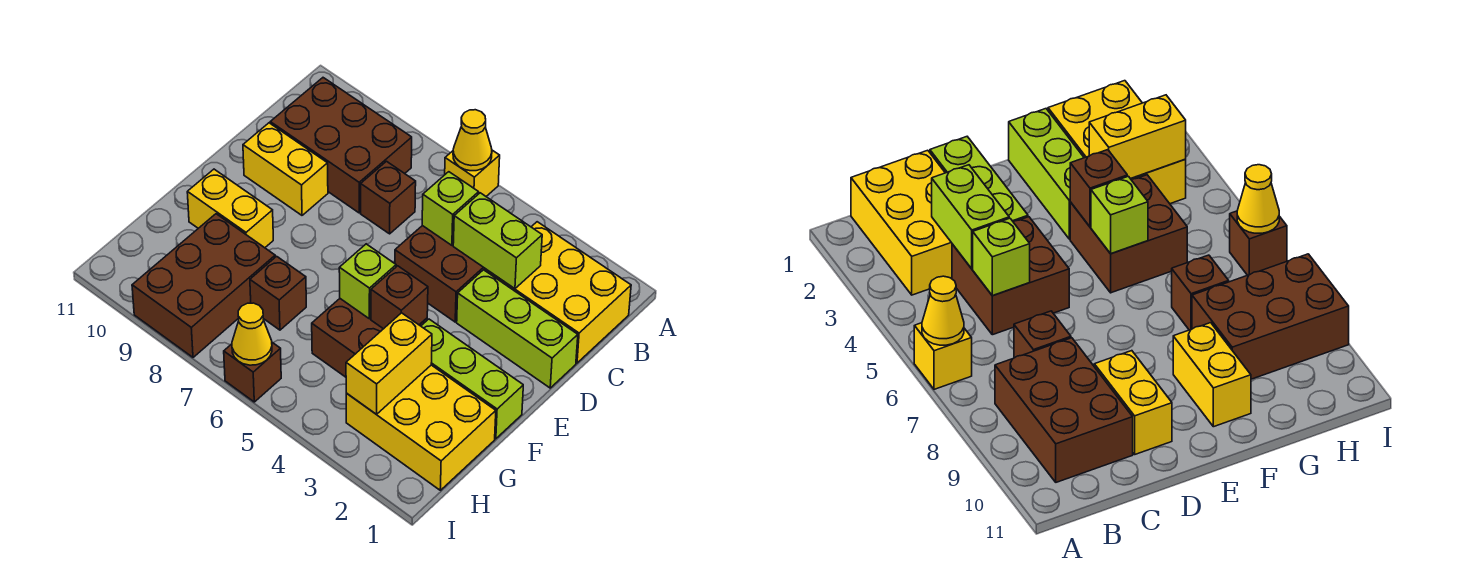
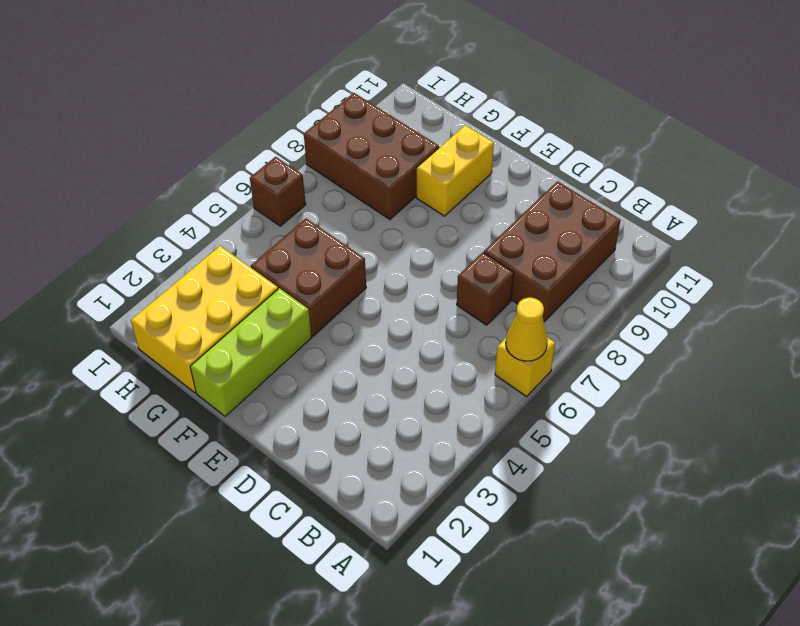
none -> yellow 2x3 brick [485,222,631,363]
none -> brown 2x2 brick [395,226,485,322]
none -> lime 1x3 brick [457,270,578,388]

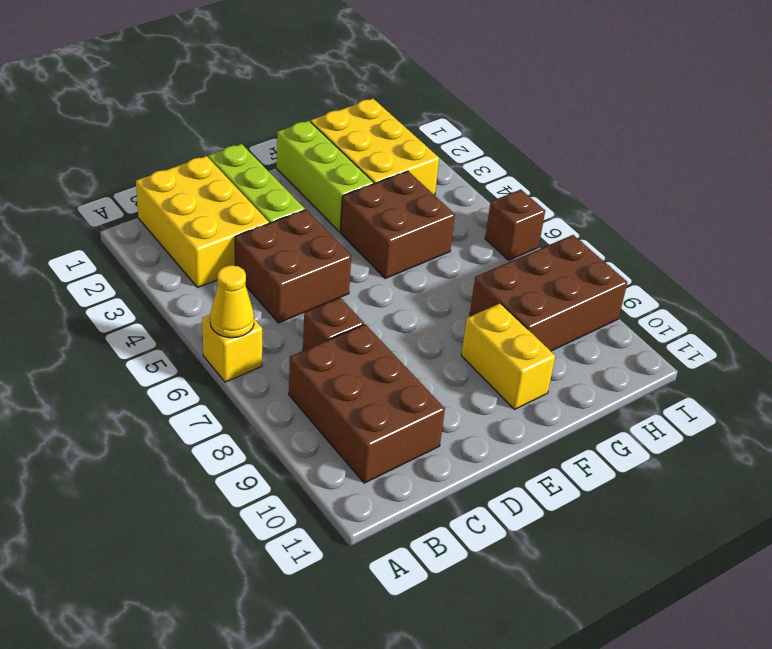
none -> yellow 1x2 brick [243,123,328,215]
none -> brown 1x1 brick [250,256,306,330]
none -> lime 1x2 brick [453,193,542,289]

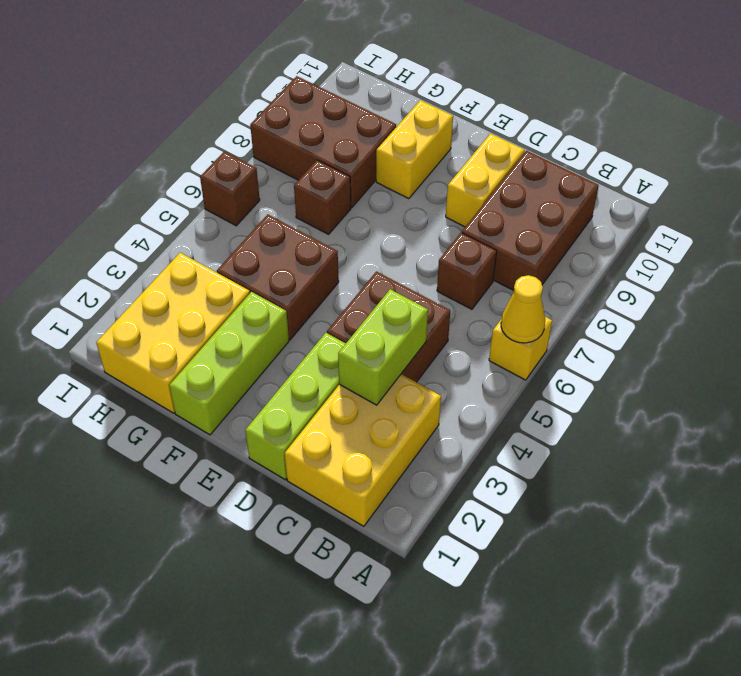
none -> lime 1x1 brick [422,172,479,245]
none -> brown 1x1 brick [371,266,428,329]
none -> lime 1x1 brick [339,244,396,319]

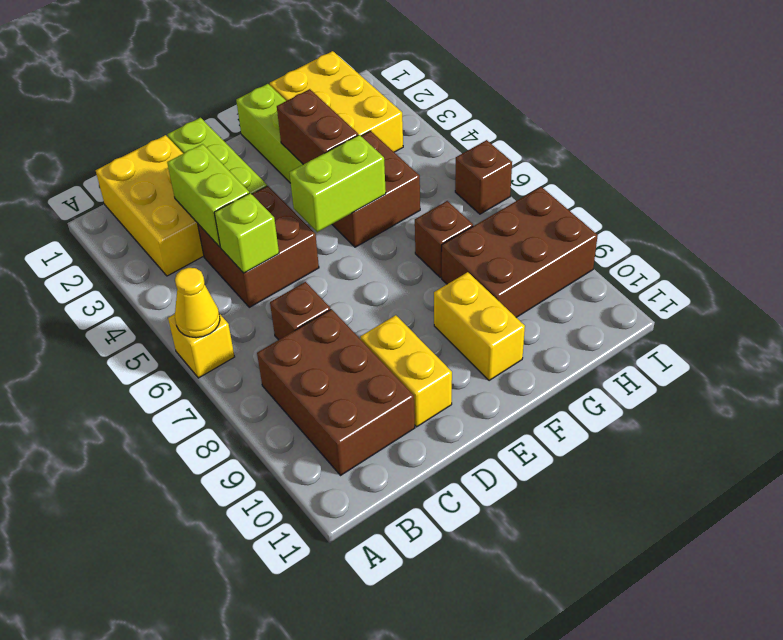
lime 1x2 brick [289,135,386,232] -> lime 1x1 brick [339,244,396,319]
brown 1x2 brick [277,89,358,164] -> brown 1x1 brick [371,266,428,329]
none -> yellow 1x2 brick [346,313,432,414]
none -> yellow 1x1 cone [232,303,272,365]

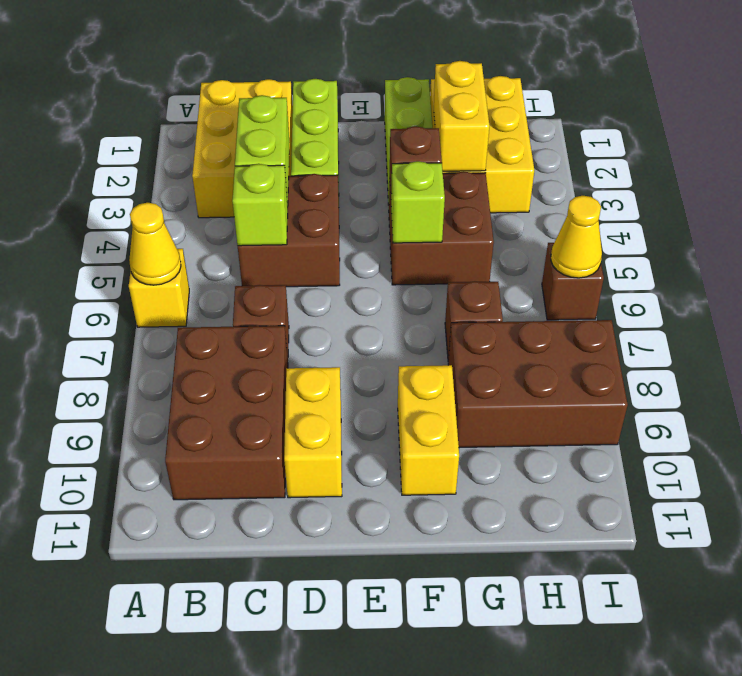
yellow 1x2 brick [434,61,490,171] -> yellow 1x2 brick turned to [346,313,432,414]

